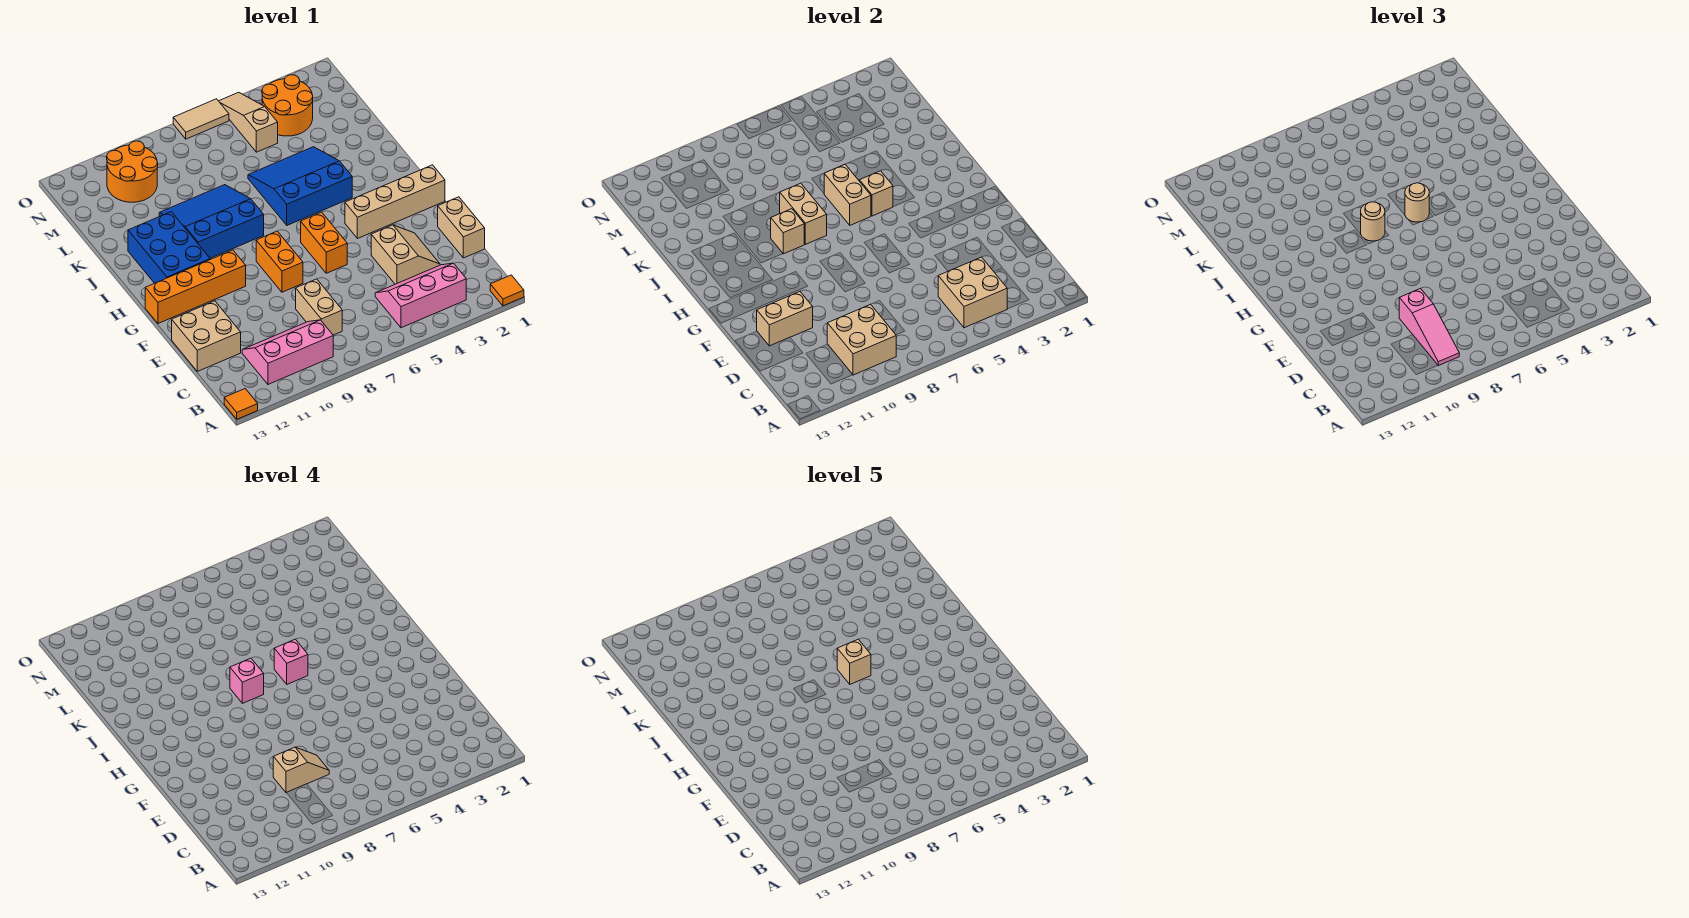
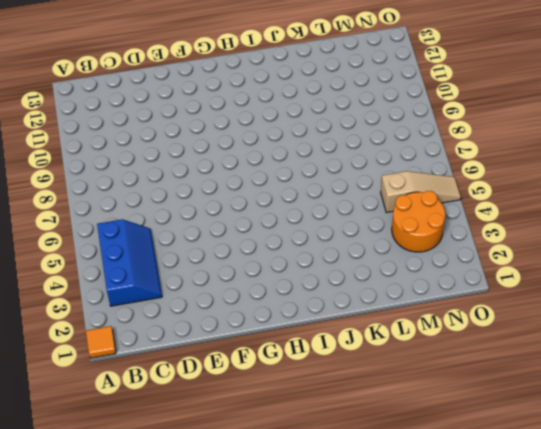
blue 2x3 slope [97,219,162,306] -> pink 2x3 slope [375,263,466,328]
none -> orange 1x1 tile [224,389,258,419]
none -> pink 2x3 slope [242,320,333,384]
none -> tan 1x2 brick [296,279,342,335]
none -> tan 1x2 brick [438,197,485,258]

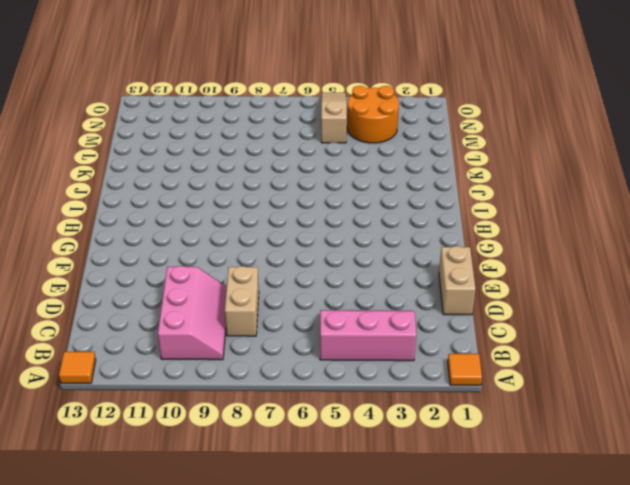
pink 2x3 slope [158,266,227,360] -> pink 2x3 slope turned to [242,320,333,384]
none -> tan 2x2 slope [371,225,440,284]
none -> tan 2x2 brick [172,301,241,371]
none -> orange 1x2 brick [301,212,347,273]
none -> orange 1x2 brick [256,231,303,292]

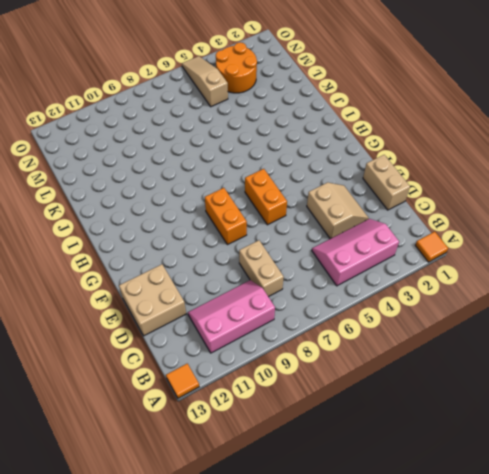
none -> tan 1x4 brick [345,165,445,239]
none -> orange 1x4 brick [145,250,246,324]
none -> blue 2x3 brick [128,212,210,283]
none -> blue 3x3 slope [248,147,352,225]

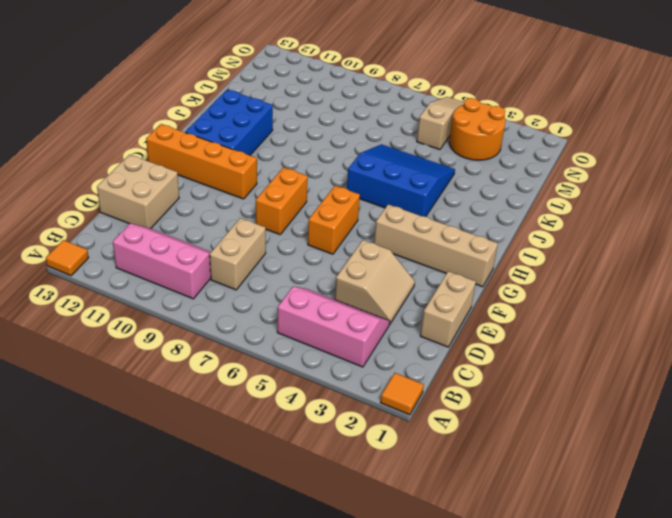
none -> blue 3x3 slope [159,185,264,258]
none -> orange 2x2 round brick [107,141,158,202]
none -> tan 1x2 tile [173,99,229,139]
none -> tan 2x2 brick [938,257,1007,328]

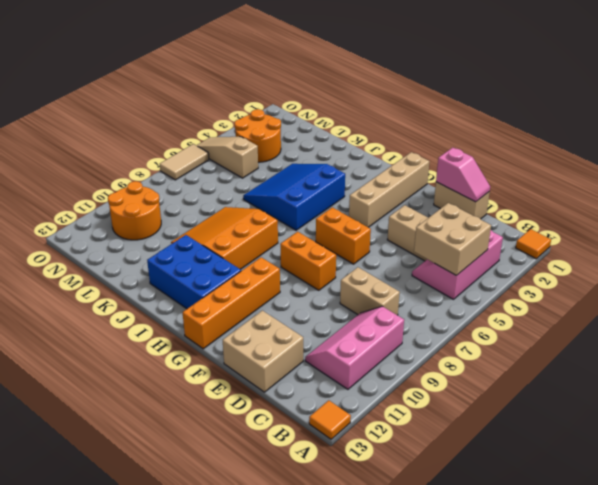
pink 1x2 slope [436,148,490,202] -> none
orange 3x3 slope [171,207,278,269] -> blue 3x3 slope [159,185,264,258]
none -> tan 2x2 brick [827,304,896,375]
none -> tan 1x2 brick [757,292,813,346]
none -> tan 1x1 brick [859,171,893,216]
none -> tan 1x2 brick [824,164,871,225]

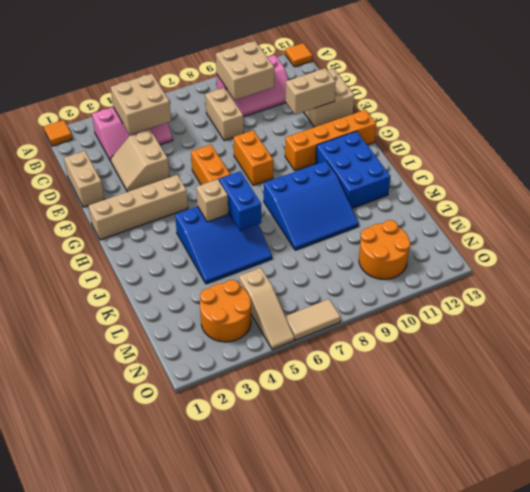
blue 1x2 brick [219,171,261,231] -> tan 1x2 brick [824,164,871,225]
none -> tan 1x2 brick [780,183,827,244]
none -> tan 1x1 brick [771,209,804,254]
none -> pink 1x3 slope [1399,288,1459,366]
none -> tan 1x1 round brick [1405,183,1429,222]

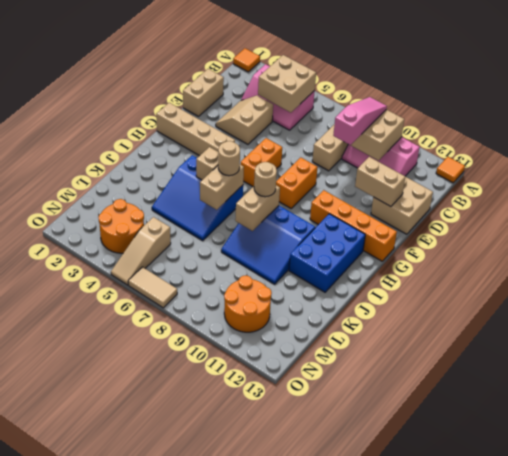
none -> tan 1x1 brick [771,209,804,254]
none -> tan 1x2 slope [273,747,329,793]
none -> pink 1x1 brick [274,639,308,684]
none -> pink 1x1 brick [230,658,264,703]

